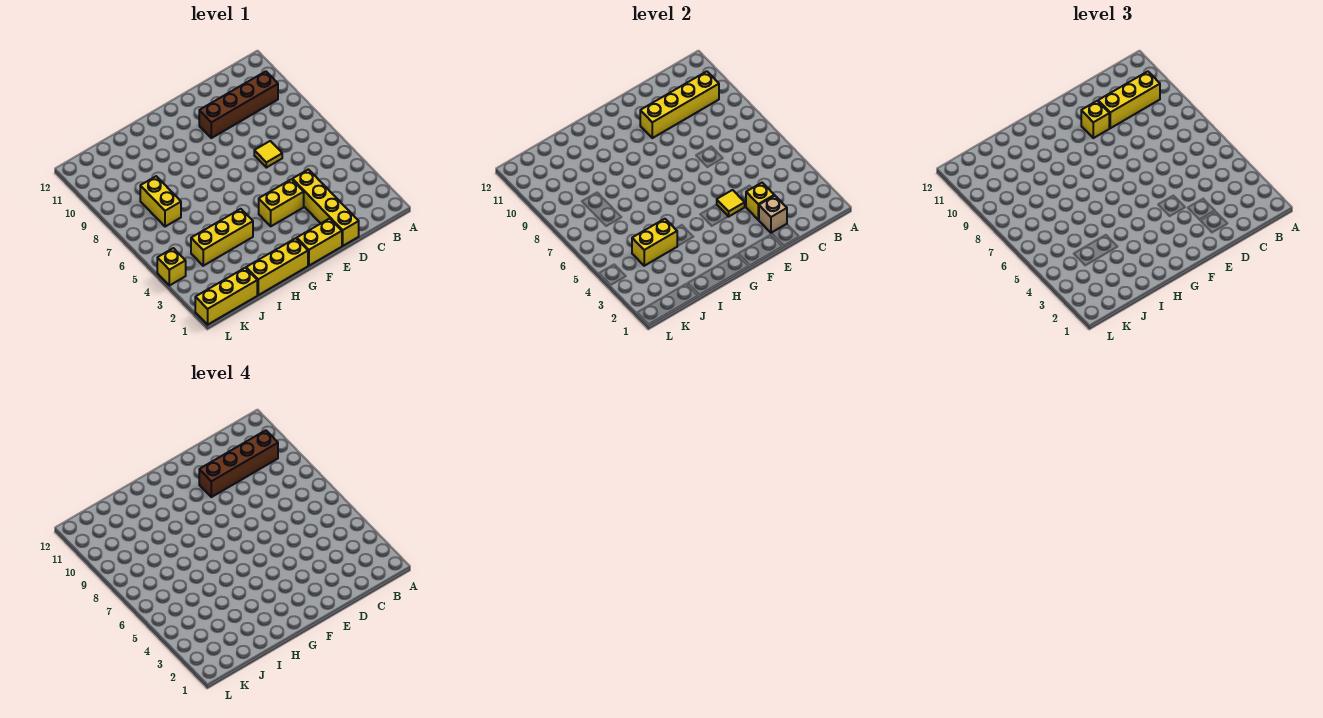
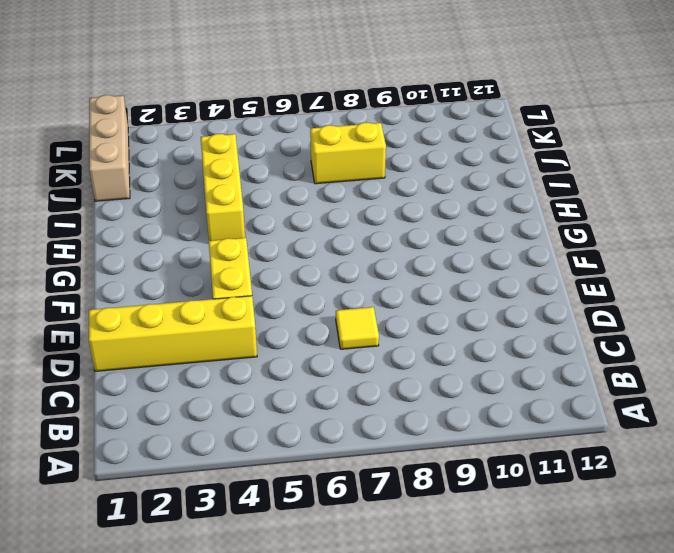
tan 1x3 brick [89,95,130,201] -> yellow 1x3 brick [195,268,257,325]
none -> brown 1x4 brick [199,71,278,138]
none -> yellow 1x2 brick [297,219,342,266]
none -> yellow 1x3 brick [246,238,308,295]

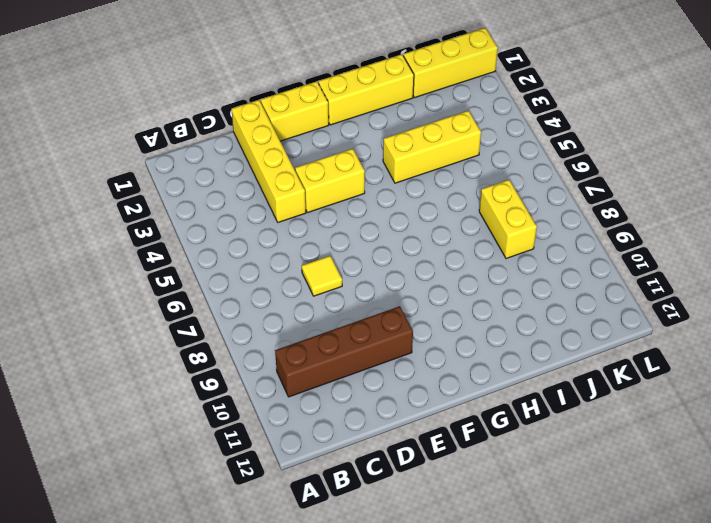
none -> yellow 1x1 brick [157,248,186,285]
none -> yellow 1x4 brick [640,71,719,138]
none -> tan 1x1 brick [759,196,787,233]

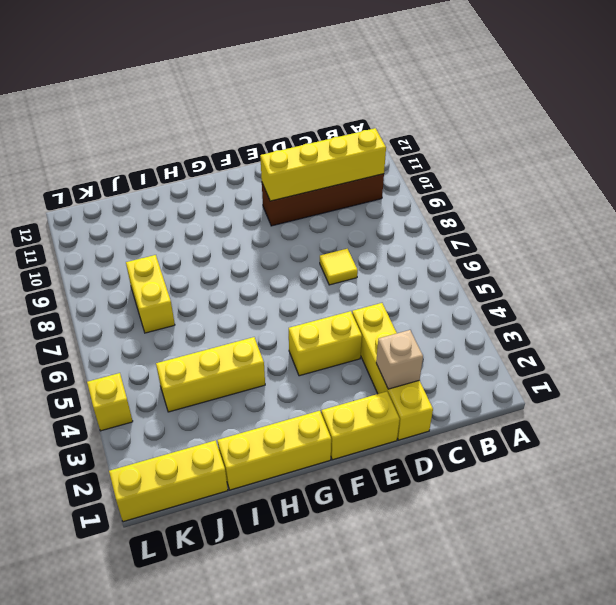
none -> yellow 1x1 brick [746,183,774,220]
none -> yellow 1x1 tile [717,190,745,217]
none -> yellow 1x2 brick [632,219,677,266]

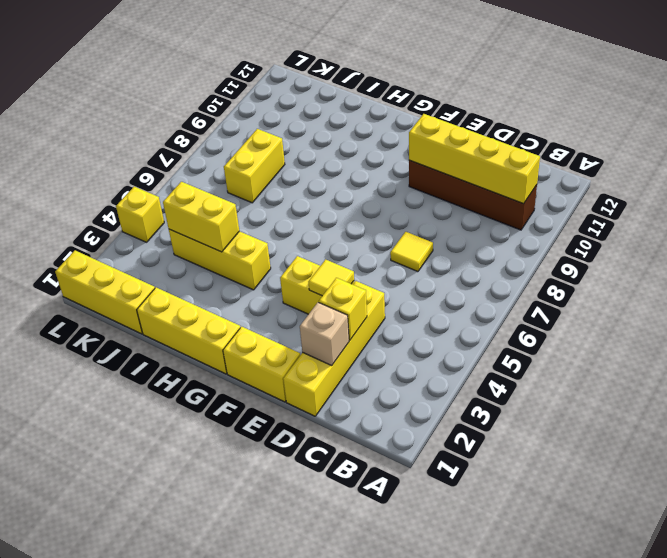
none -> yellow 1x3 brick [1098,71,1160,128]
none -> yellow 1x1 brick [1081,101,1109,138]
none -> brown 1x4 brick [199,430,278,497]

